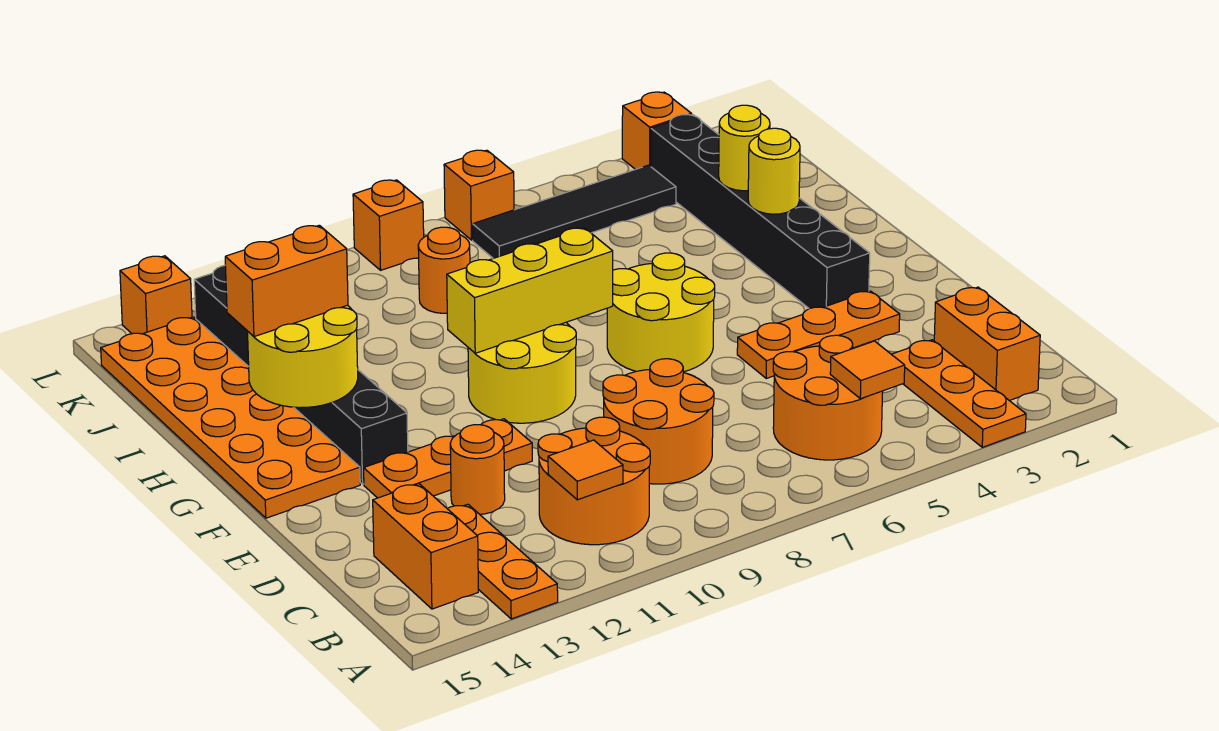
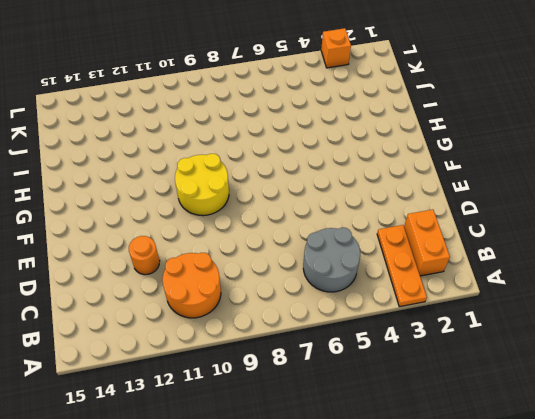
grey 2x2 round brick [303,228,360,292] -> orange 2x2 round brick [773,335,883,460]
none -> orange 1x3 plate [447,504,558,619]
none -> orange 1x2 brick [373,484,478,609]
none -> orange 2x2 round brick [603,359,714,484]

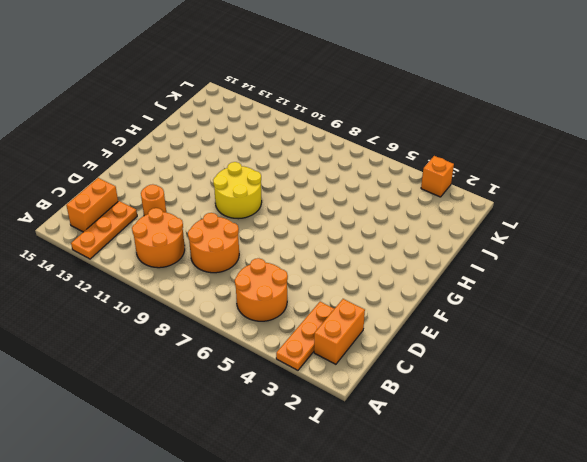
none -> orange 1x3 plate [737,291,900,378]
none -> orange 1x3 plate [364,419,532,498]
none -> black 1x6 brick [651,115,870,309]

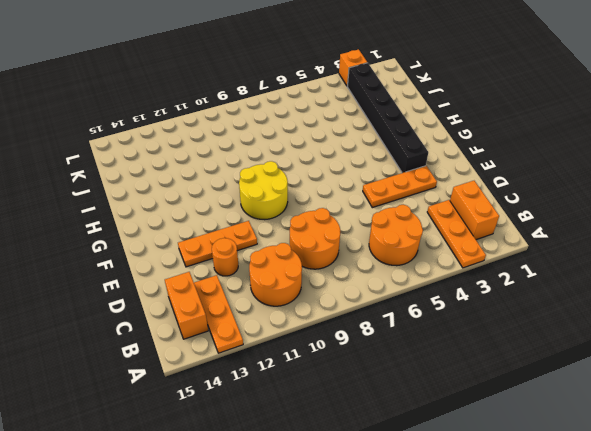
none -> yellow 2x2 round brick [607,253,715,372]
none -> black 1x6 brick [194,266,408,484]
none -> orange 2x6 plate [101,317,360,518]

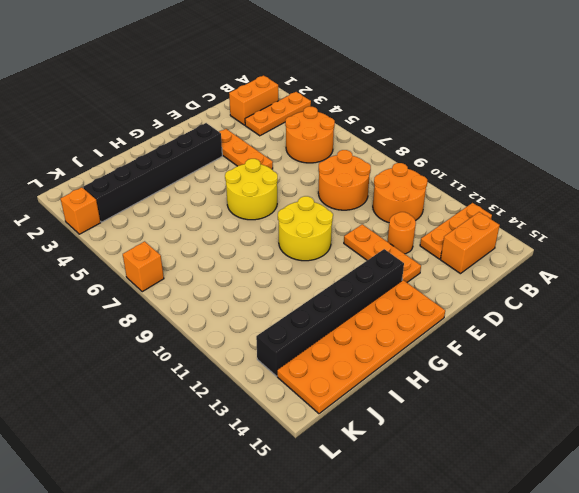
none -> orange 1x1 round brick [418,227,470,313]
none -> black 1x4 tile [473,165,676,258]
none -> orange 1x1 brick [353,180,424,270]

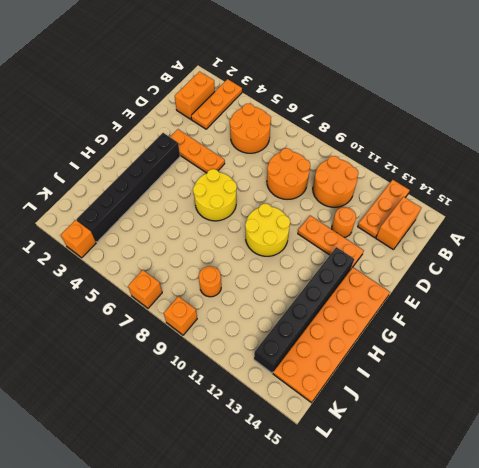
none -> black 1x4 tile [473,165,676,258]
none -> orange 1x1 brick [120,256,192,334]
none -> orange 1x1 tile [830,341,905,399]

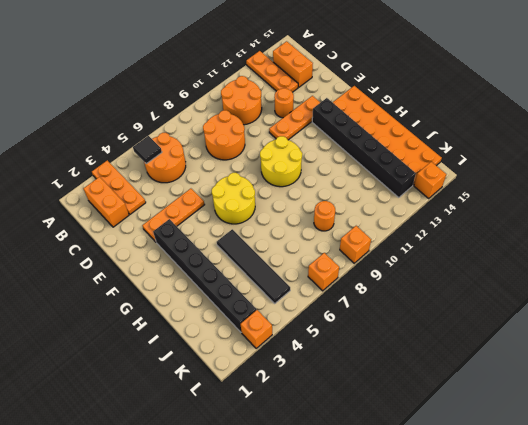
black 1x1 tile [133,136,162,164] -> orange 1x1 tile [830,341,905,399]
black 1x4 tile [217,229,290,303] -> black 1x4 tile turned to [473,165,676,258]
none -> orange 1x1 tile [548,440,623,500]
none -> yellow 1x3 brick [447,228,613,353]
none -> yellow 2x2 round brick [248,305,358,408]

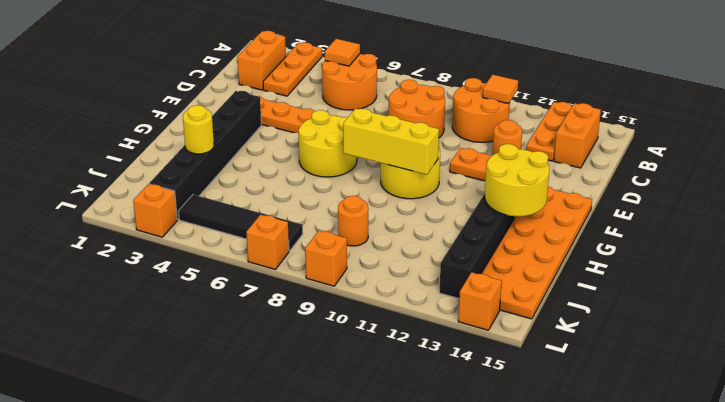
none -> yellow 1x1 round brick [748,128,800,214]
none -> orange 1x2 brick [225,225,348,337]

